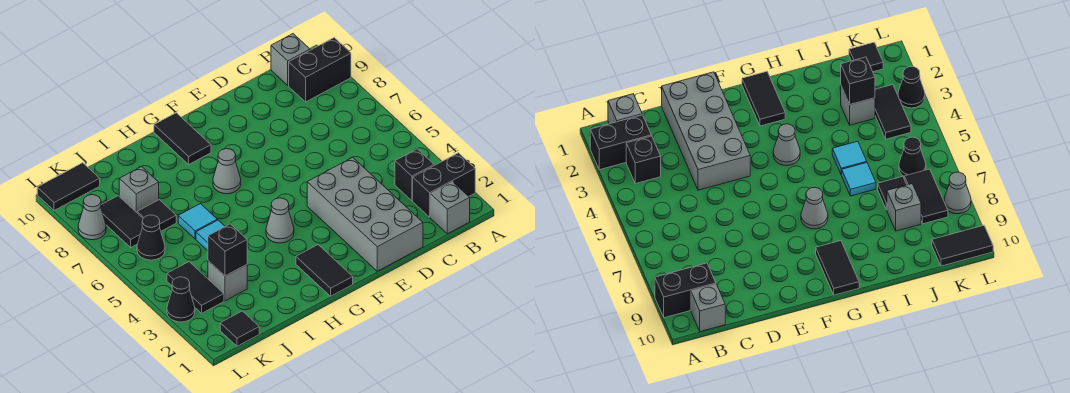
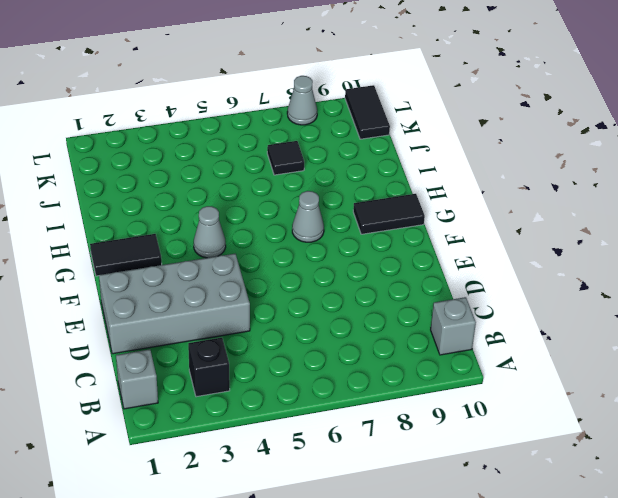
none -> black 1x2 brick [413,153,475,217]
none -> black 1x2 brick [289,38,351,102]
none -> cyan 1x1 tile [196,220,225,251]

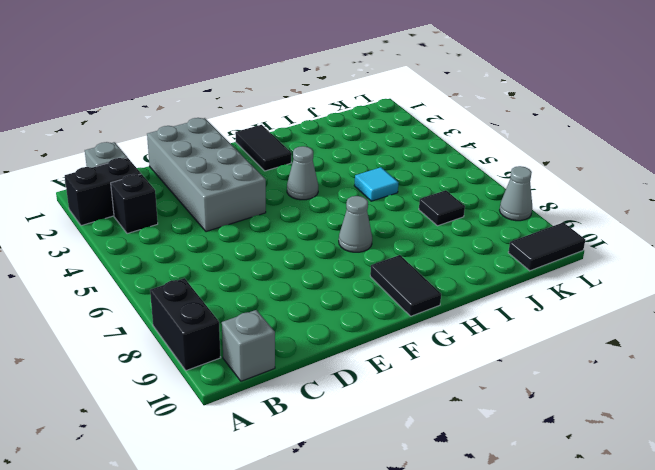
black 1x2 brick [150,278,221,371] -> black 1x2 brick turned to [289,38,351,102]
none -> cyan 1x1 tile [178,204,217,239]
none -> grey 1x1 brick [208,261,247,301]
none -> grey 1x1 brick [119,166,159,212]

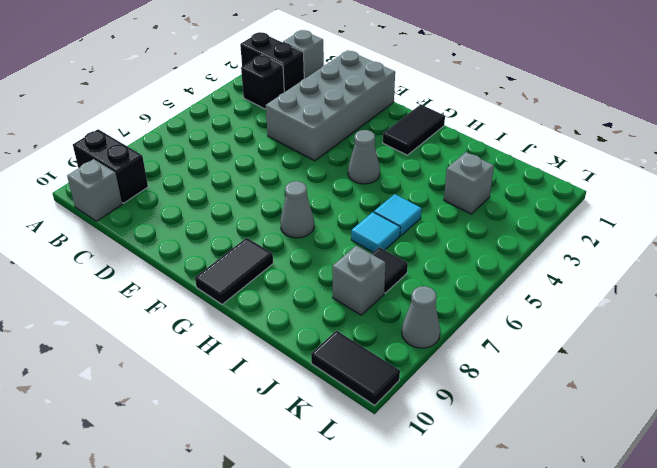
none -> black 1x1 tile [220,311,259,346]
none -> black 1x2 tile [167,262,224,313]
none -> black 1x1 cone [137,215,165,260]

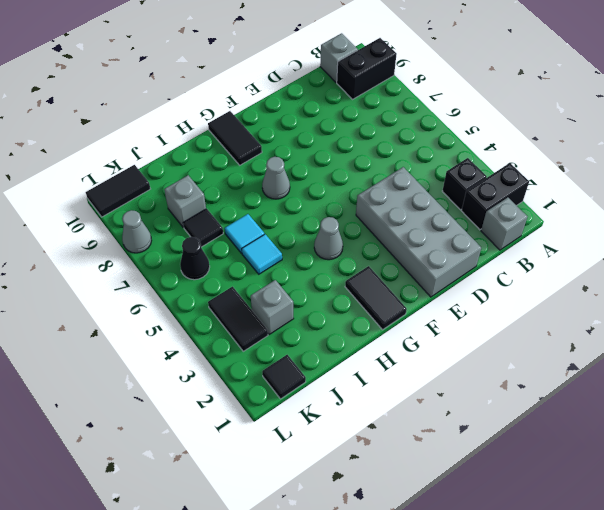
none -> black 1x2 tile [101,196,143,247]
none -> black 1x1 cone [167,277,195,322]
none -> black 1x1 brick [208,224,247,276]

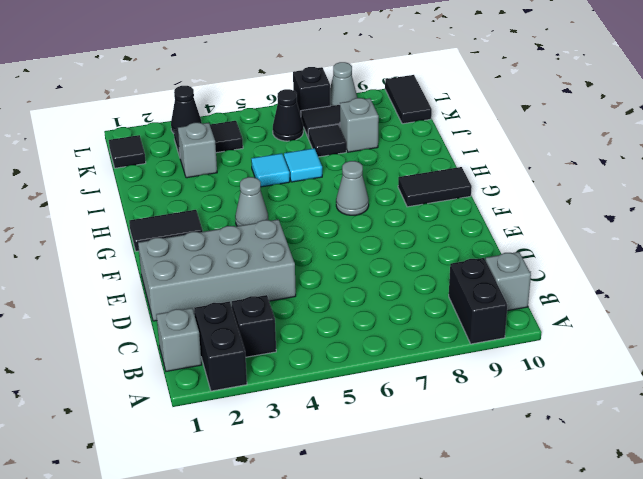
black 1x1 brick [293,67,330,115] -> black 1x1 brick moved to [208,224,247,276]

